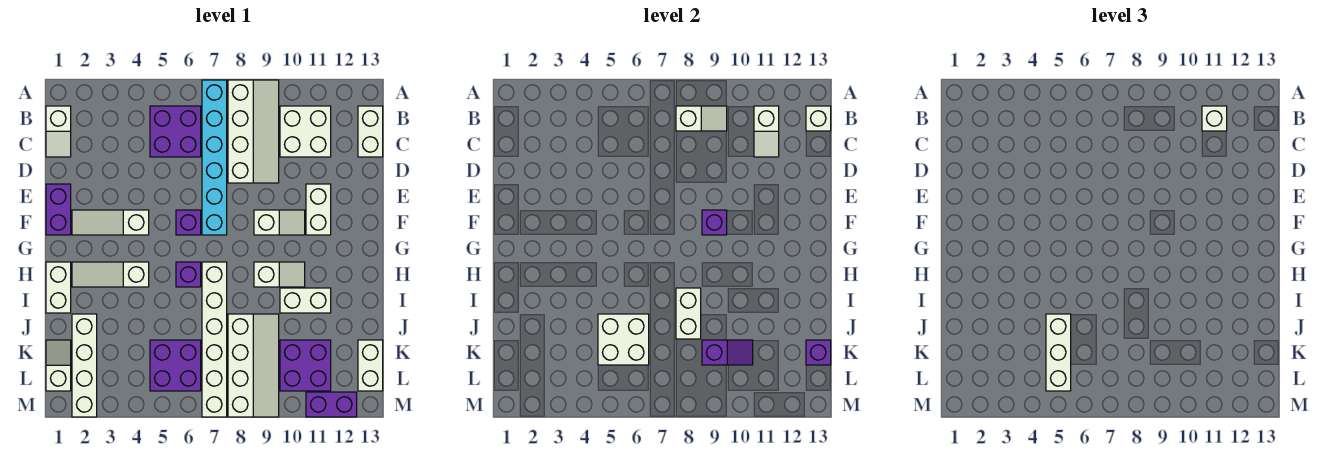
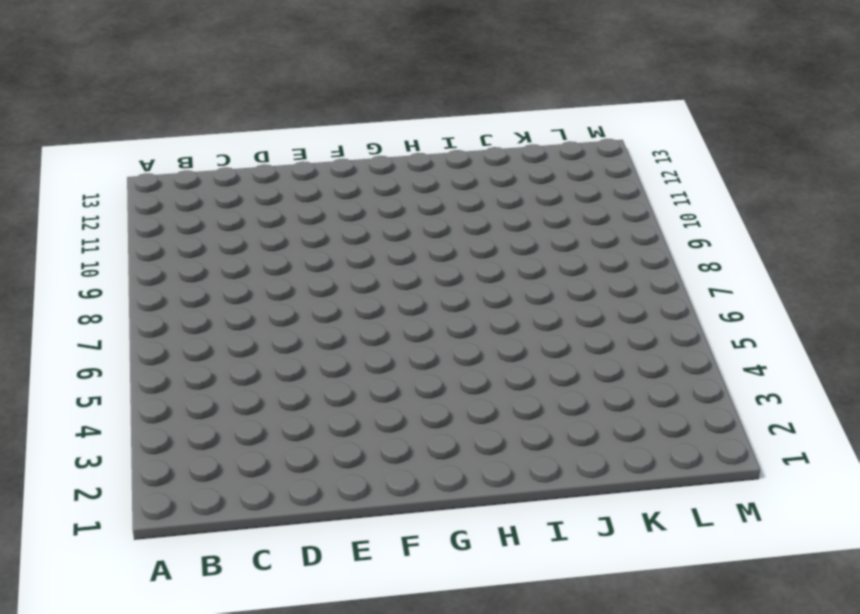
none -> cyan 1x6 brick [202,80,227,235]
none -> white 2x4 slope [228,80,279,183]
none -> white 1x2 slope [46,106,71,157]
none -> purple 2x2 brick [150,106,201,157]

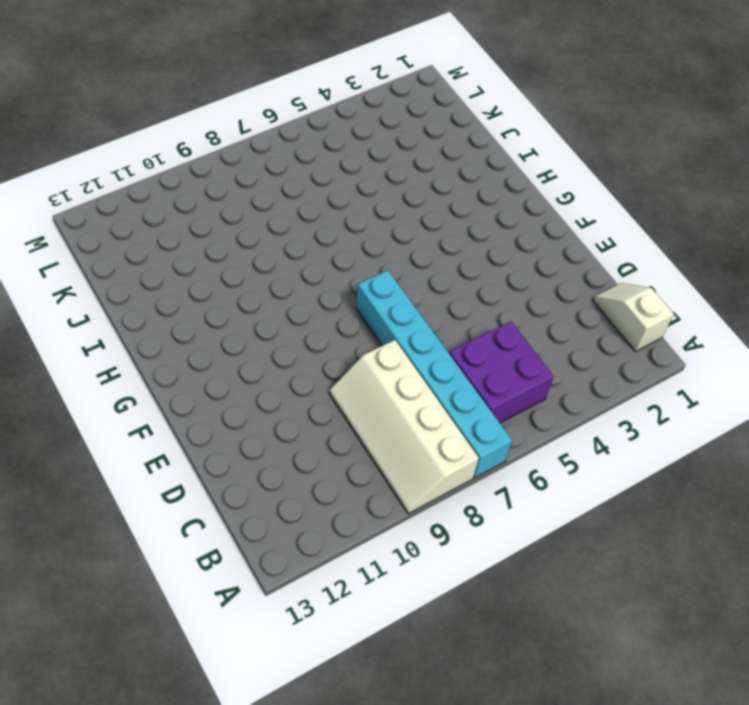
none -> white 2x2 brick [280,106,331,157]
none -> white 1x2 brick [358,106,383,157]
none -> purple 1x2 brick [46,184,71,235]
none -> white 1x2 brick [306,184,331,235]

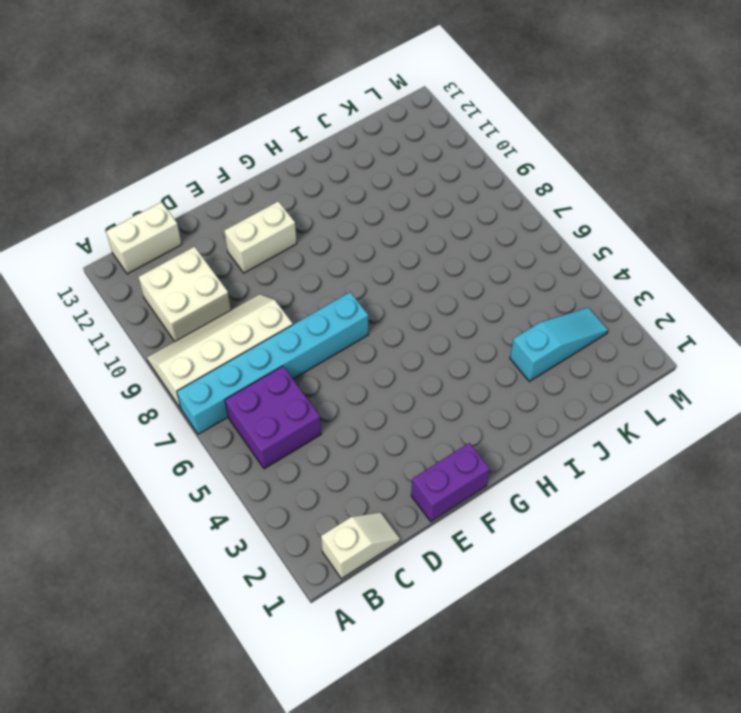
cyan 1x3 slope [510,308,608,381] -> none
none -> white 1x3 slope [72,210,149,235]
none -> purple 1x1 brick [176,210,201,235]
none -> white 1x2 slope [254,210,305,235]
none -> white 1x2 brick [46,262,71,313]

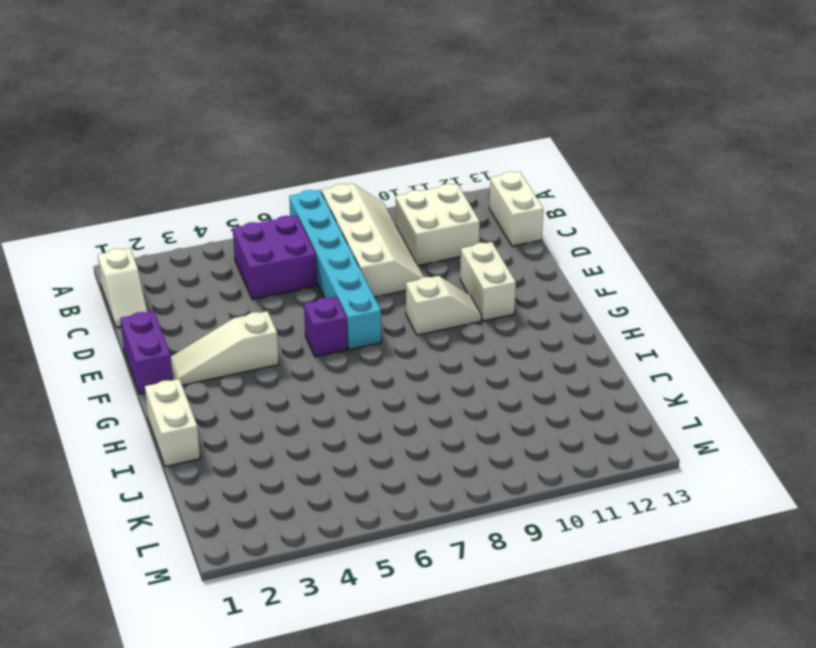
none -> white 1x3 slope [72,262,149,287]
none -> purple 1x1 brick [176,262,201,287]
none -> white 1x6 brick [202,262,227,417]
none -> white 1x2 slope [254,262,305,287]

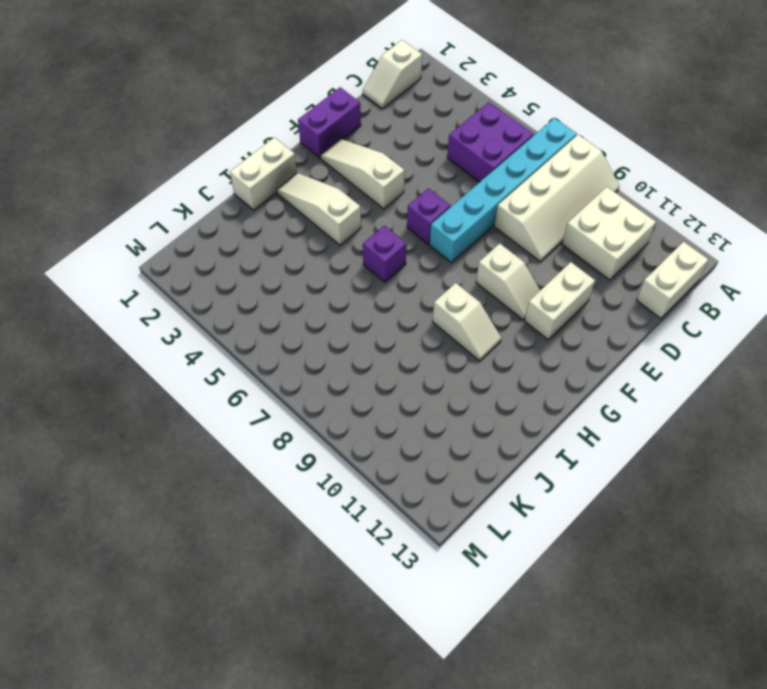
none -> white 1x6 brick [202,262,227,417]
none -> white 1x2 brick [280,288,331,313]
none -> white 1x4 brick [72,314,97,417]
none -> white 2x4 slope [228,314,279,417]

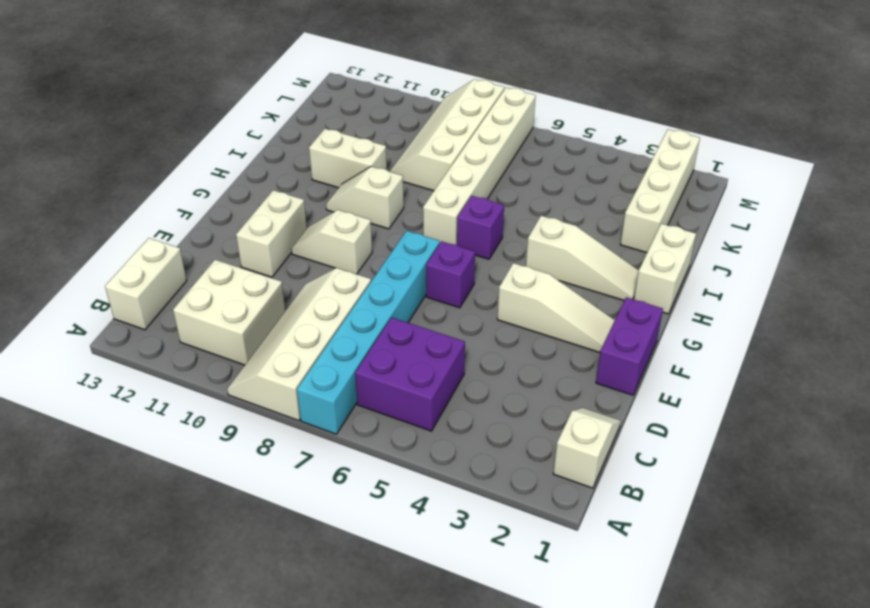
none -> white 1x2 slope [46,340,71,391]
none -> purple 2x2 brick [150,340,201,391]
none -> purple 2x2 brick [280,340,331,391]
none -> white 1x2 brick [358,340,383,391]

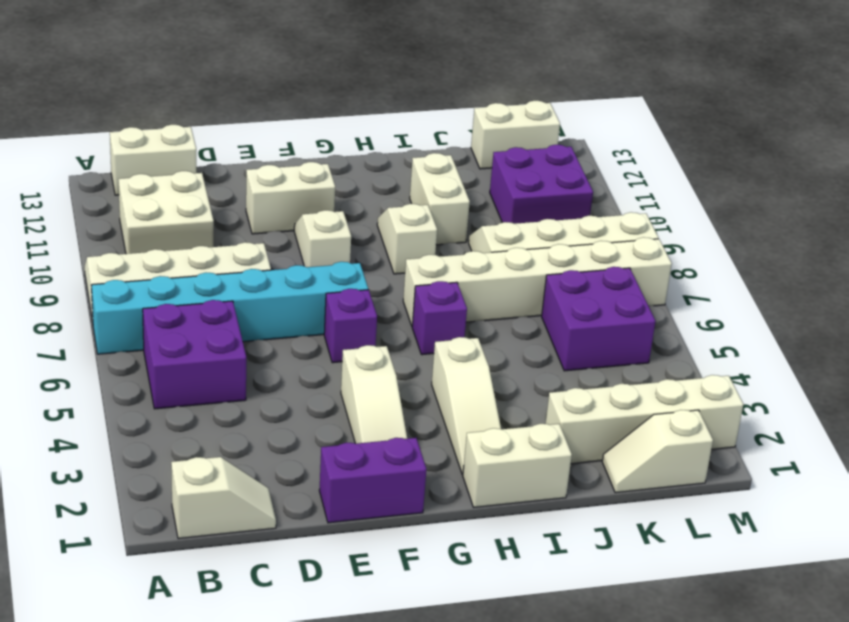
none -> purple 1x2 brick [306,392,357,417]
none -> white 1x2 slope [676,106,727,131]
none -> white 1x2 slope [754,106,779,157]
none -> white 1x1 brick [806,106,831,131]

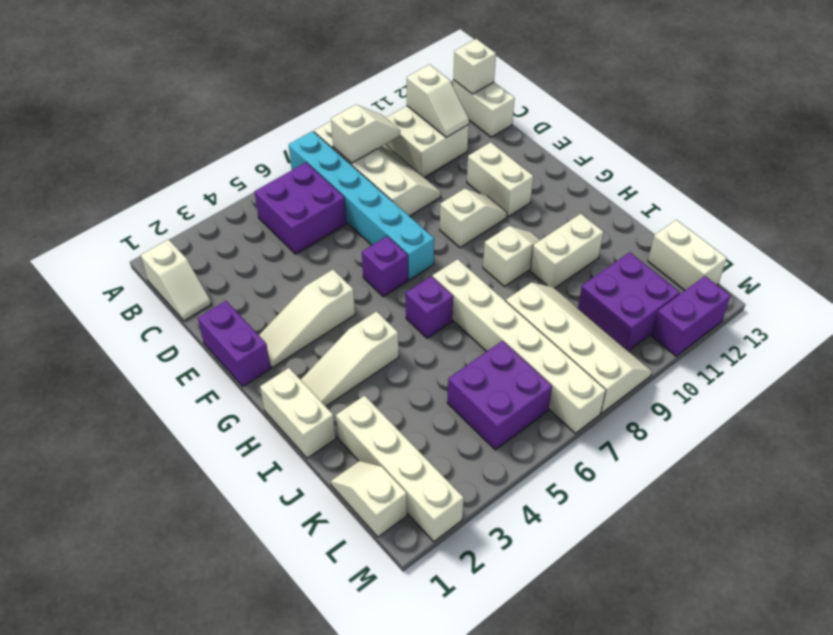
none -> purple 1x1 brick [702,210,727,235]
none -> white 1x2 brick [676,288,701,339]
none -> white 2x2 brick [598,314,649,365]
none -> purple 1x2 slope [702,340,753,365]

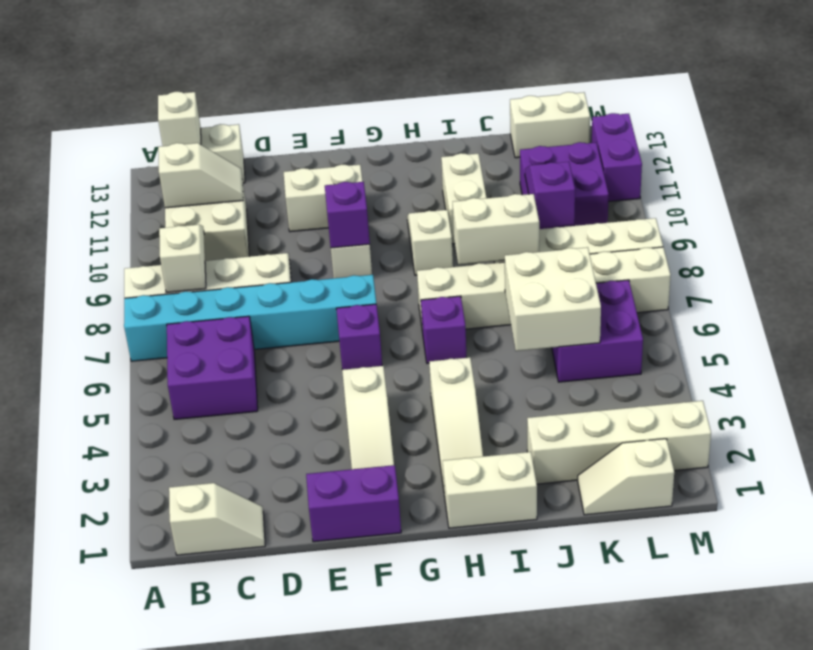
none -> purple 1x1 brick [806,340,831,365]
none -> white 1x1 brick [1202,106,1227,131]
none -> white 1x3 brick [1046,314,1071,391]

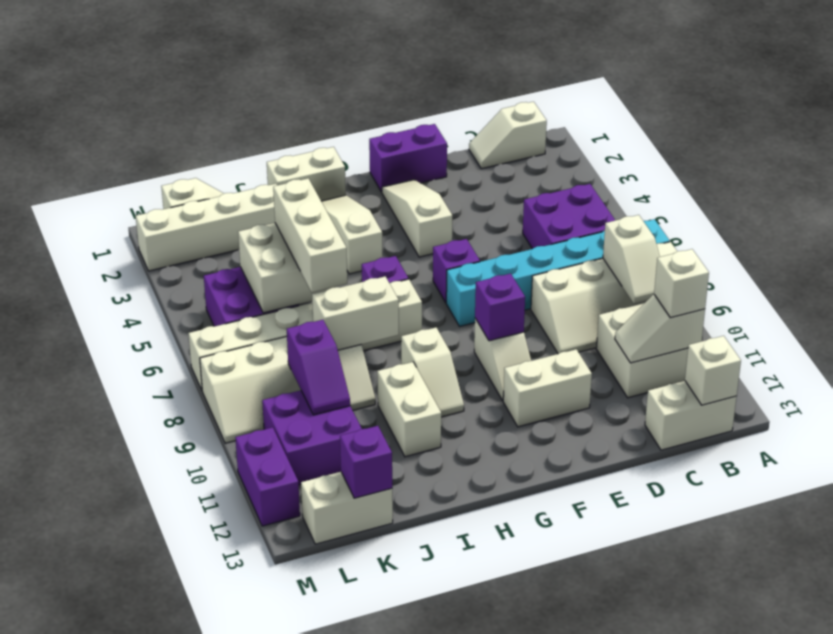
white 1x3 brick [273,178,347,292] -> white 1x3 brick turned to [1046,314,1071,391]

